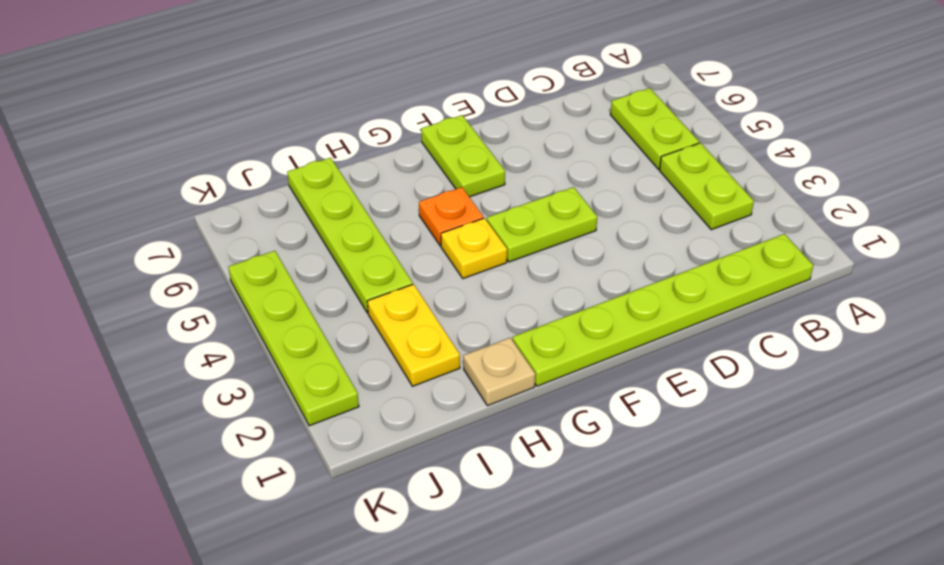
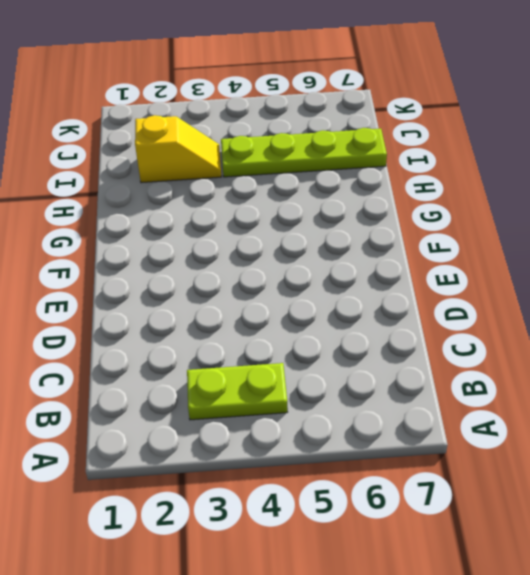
yellow 1x2 slope [135,115,221,183] -> yellow 1x2 plate [367,284,460,386]
none -> lime 1x6 plate [513,234,813,386]
none -> lime 1x2 plate [610,88,699,169]

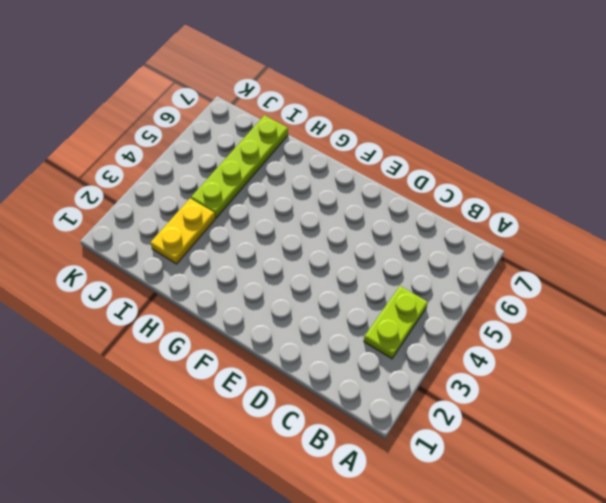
none -> lime 1x6 plate [513,234,813,386]
none -> lime 1x2 plate [610,88,699,169]

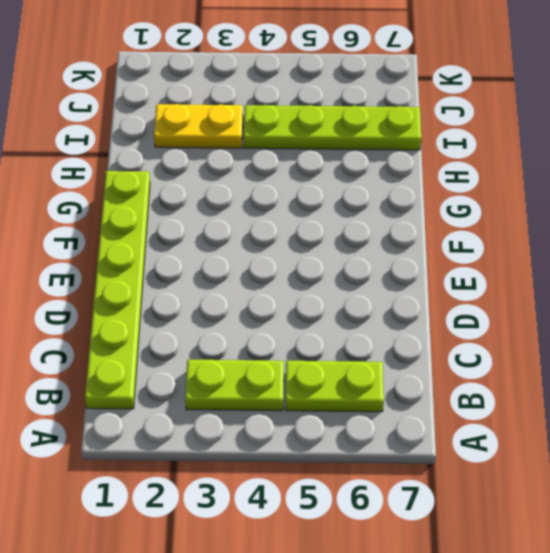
none -> lime 1x2 plate [487,187,597,262]
none -> lime 1x2 plate [421,115,505,197]

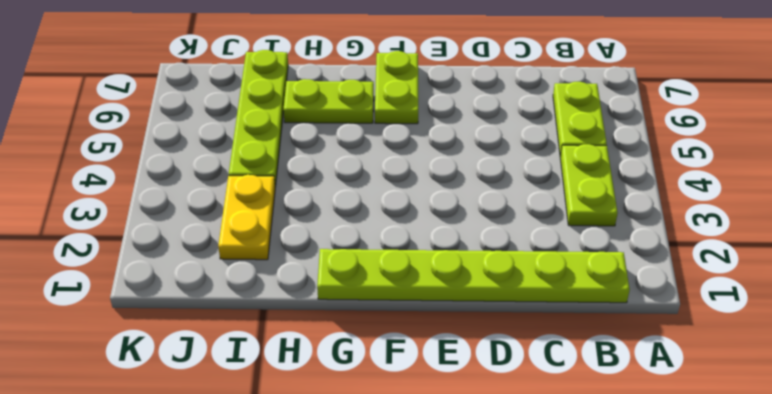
lime 1x2 plate [283,79,374,123] -> lime 1x2 plate moved to [487,187,597,262]
none -> yellow 1x1 plate [441,218,507,279]
none -> orange 1x1 plate [419,187,483,246]

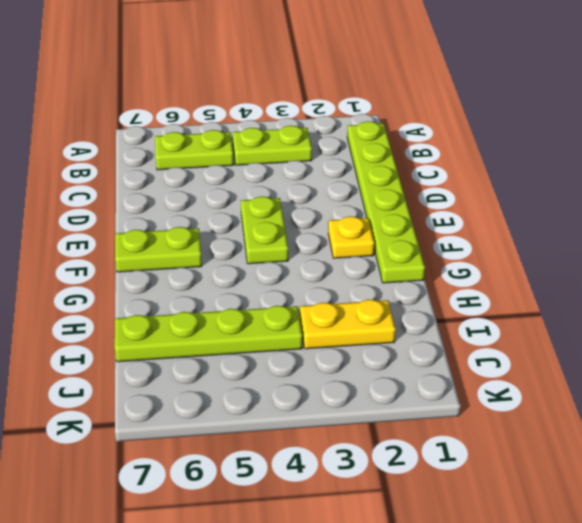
yellow 1x1 plate [328,216,374,258] -> yellow 1x1 plate moved to [441,218,507,279]
none -> orange 1x1 plate [419,187,483,246]
none -> tan 1x1 plate [463,338,535,406]

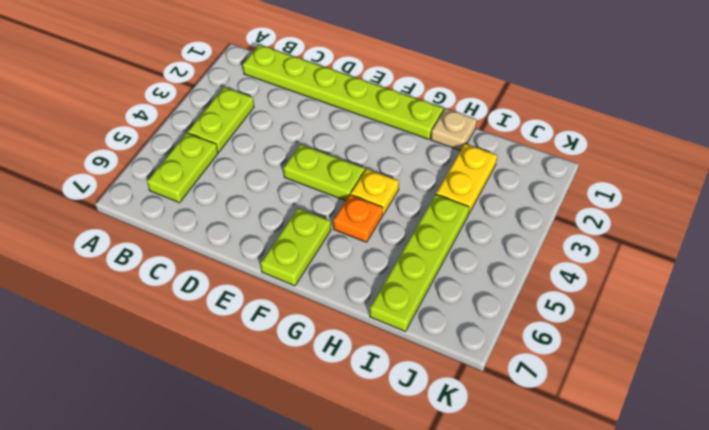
none -> lime 1x4 plate [228,251,359,426]

